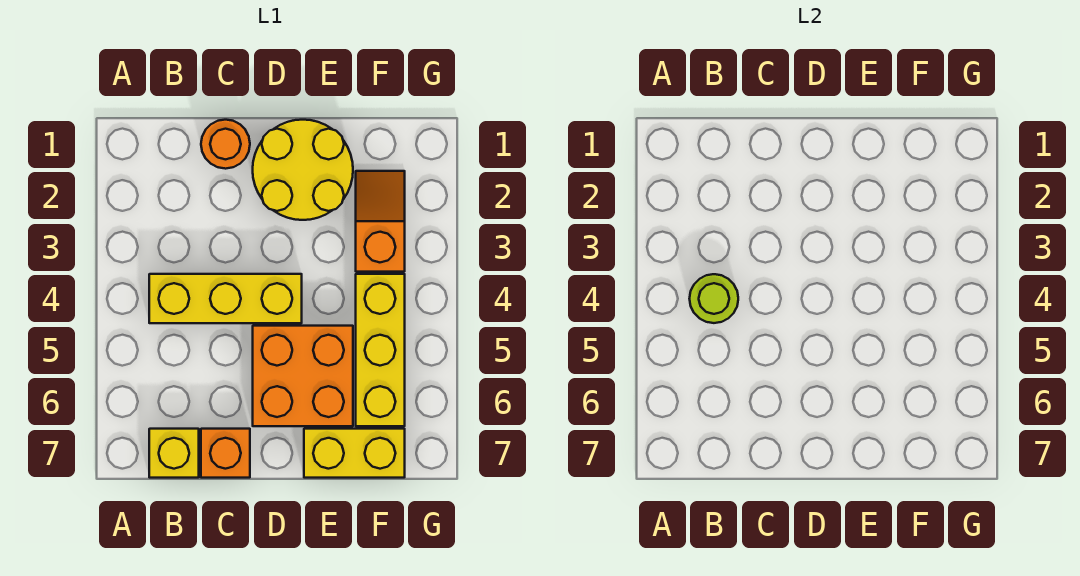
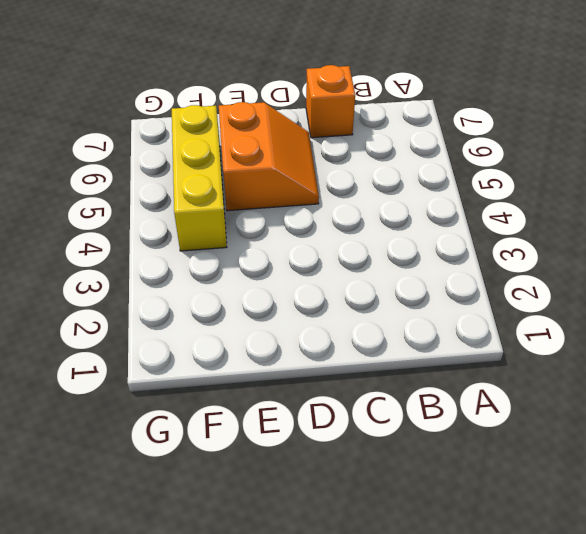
orange 2x2 slope [219,102,319,211] -> orange 2x2 brick [253,326,353,426]
none -> yellow 1x3 brick [149,274,302,323]
none -> yellow 1x1 brick [149,429,199,478]

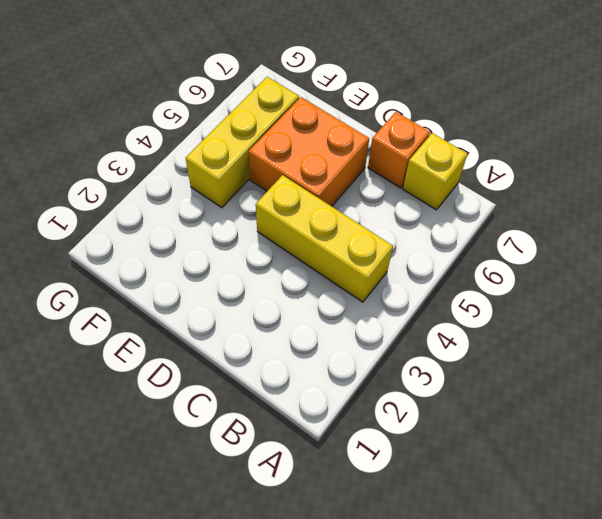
none -> orange 1x1 round brick [201,120,250,169]
none -> yellow 2x2 round brick [253,120,353,220]

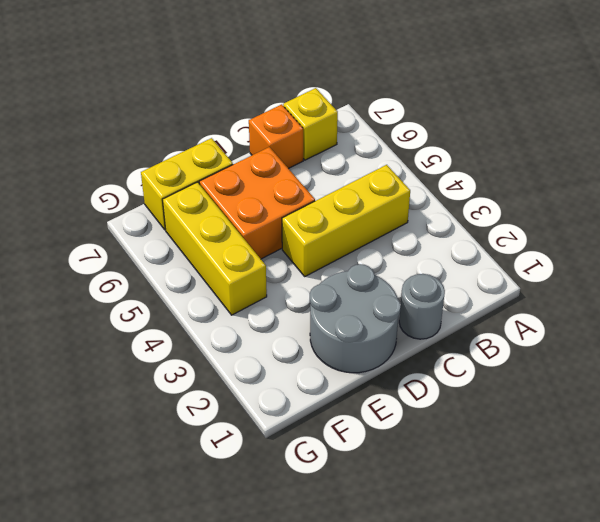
grey 1x1 round brick [399,274,445,339] -> orange 1x1 round brick [201,120,250,169]
grey 2x2 round brick [310,264,401,373] -> yellow 2x2 round brick [253,120,353,220]
none -> orange 1x2 slope [356,171,405,272]
none -> lime 1x1 round brick [689,274,738,323]

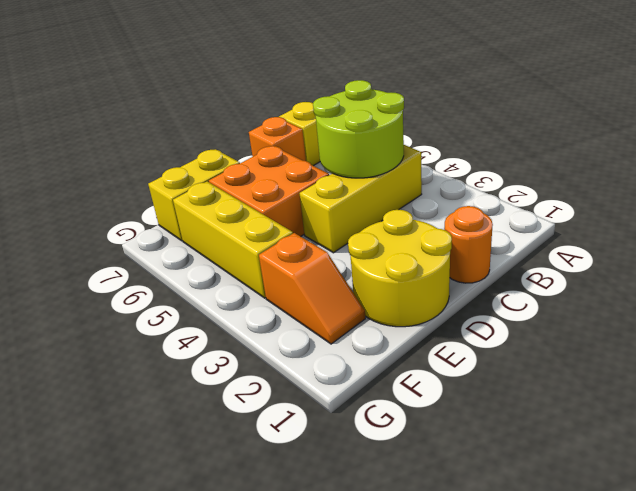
lime 2x2 round brick [313,80,404,178] -> lime 1x1 round brick [689,274,738,323]

